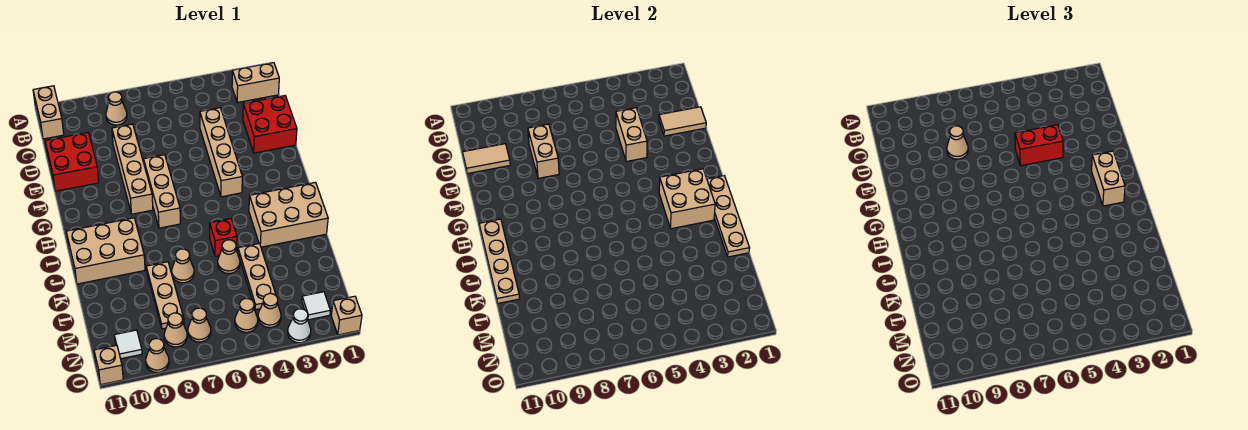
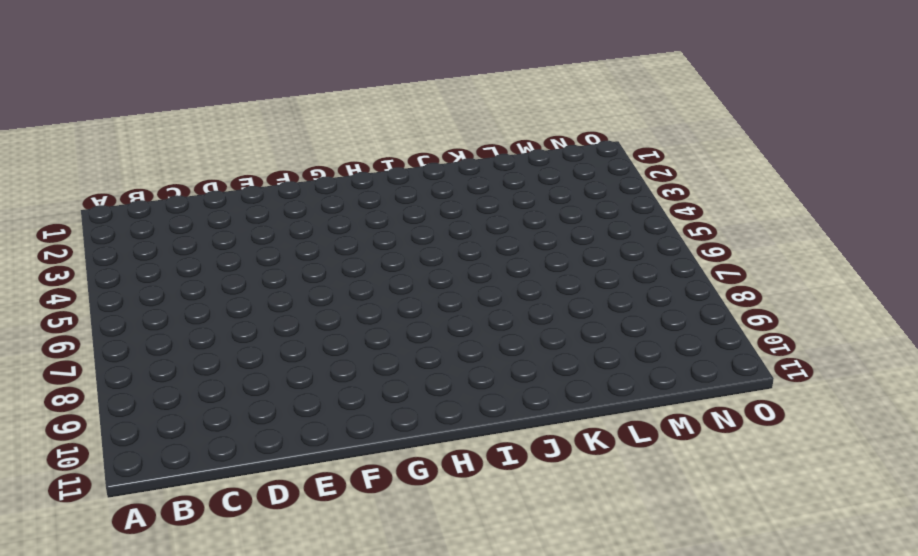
none -> tan 1x2 brick [33,86,64,139]
none -> tan 1x2 brick [232,63,279,103]
none -> tan 1x1 cone [106,92,127,125]
none -> red 2x2 brick [243,96,297,153]

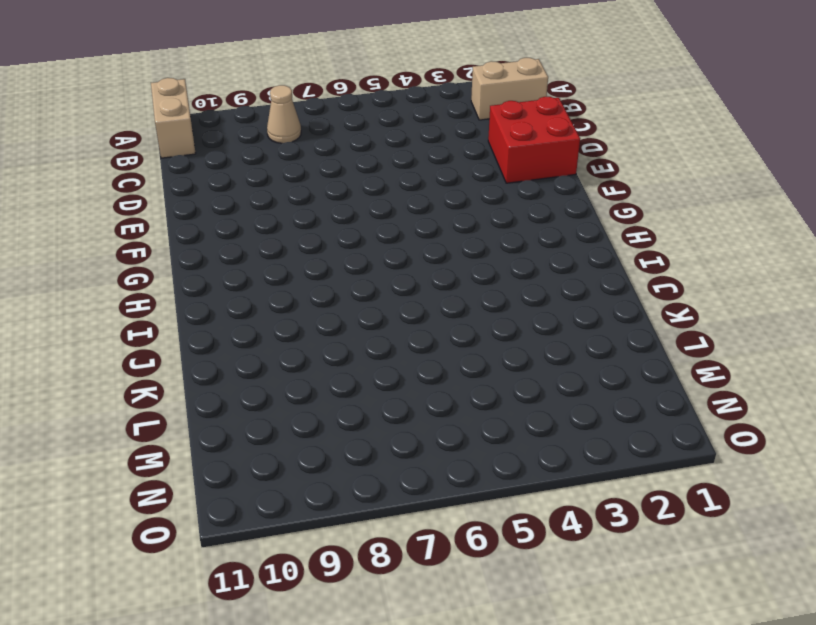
none -> tan 1x4 brick [200,108,242,197]
none -> tan 1x4 brick [112,124,153,214]
none -> red 2x2 brick [45,133,99,191]
none -> tan 1x3 brick [144,155,180,228]

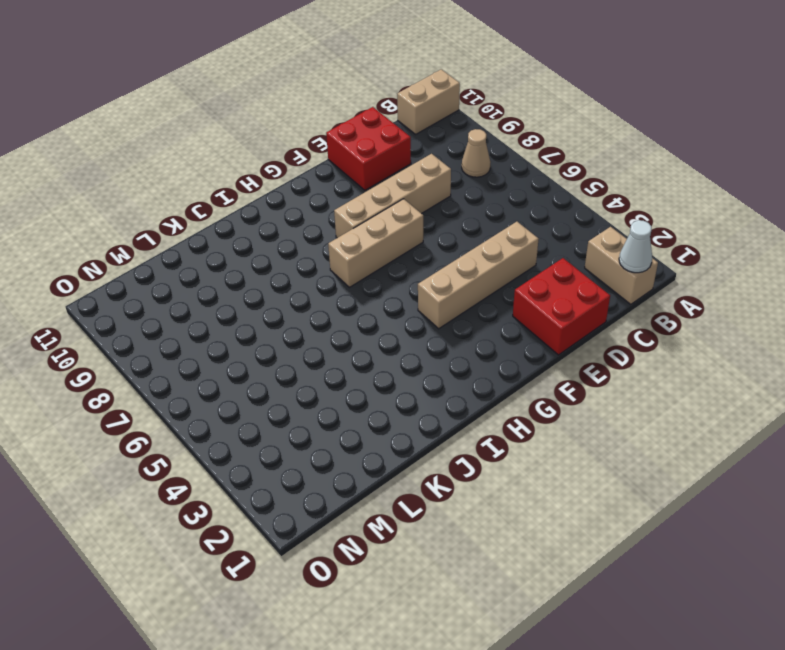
white 1x1 cone [619,220,652,273] -> white 1x1 cone moved to [288,309,311,343]
none -> tan 2x3 brick [249,182,328,247]
none -> tan 2x3 brick [66,218,145,284]
none -> red 1x1 brick [210,219,237,256]
none -> tan 1x3 plate [238,243,276,310]

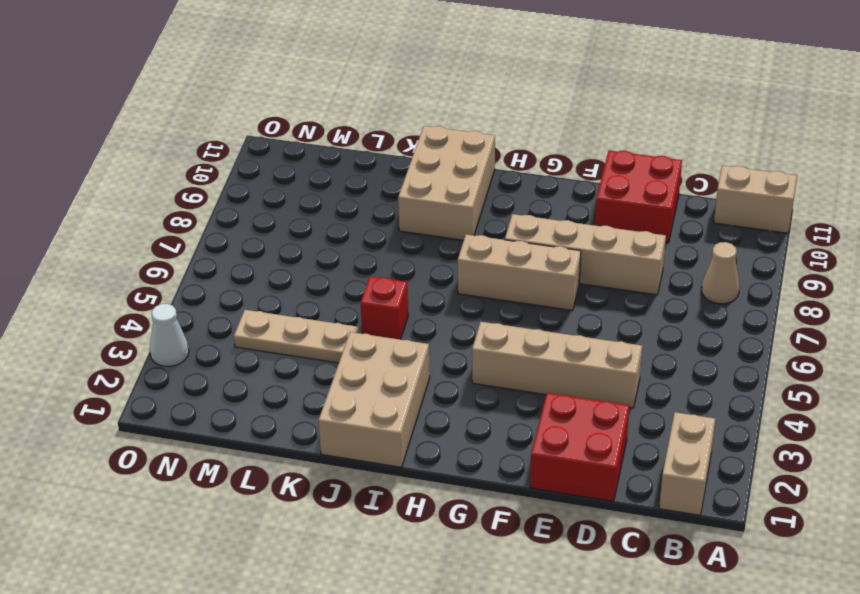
none -> tan 1x1 cone [218,240,240,273]
none -> tan 1x1 cone [172,249,194,283]
none -> tan 1x3 plate [146,262,184,329]
none -> white 1x1 tile [302,292,330,320]

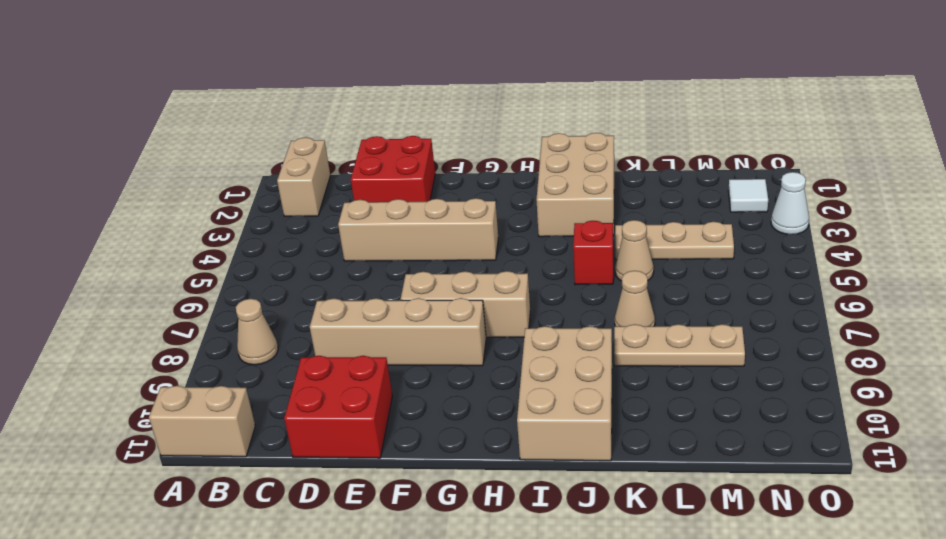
none -> tan 1x1 cone [258,294,281,327]
none -> tan 1x1 cone [235,298,258,332]
none -> tan 1x1 cone [188,308,211,342]
none -> tan 1x1 cone [164,313,187,347]

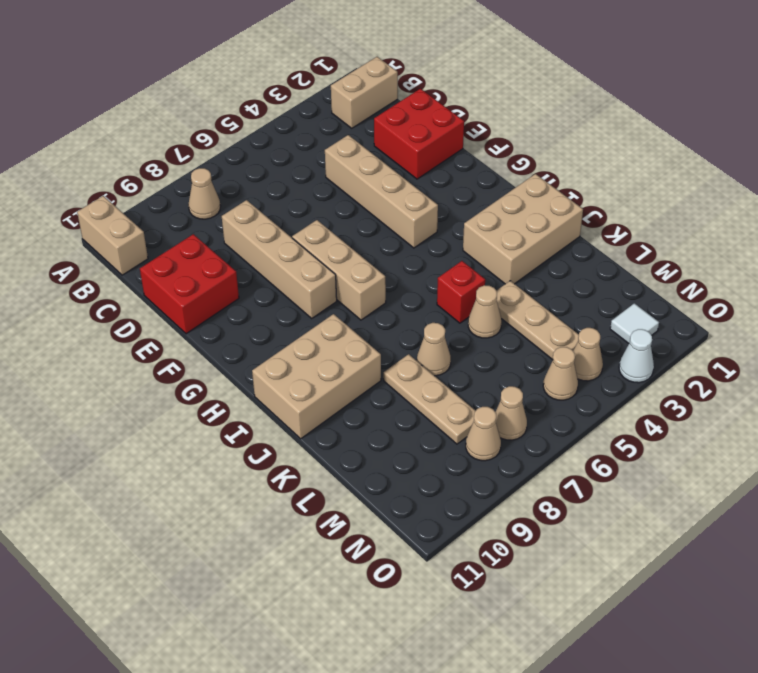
none -> white 1x1 tile [114,330,142,359]
none -> tan 1x1 brick [331,296,362,335]
none -> tan 1x1 cone [146,339,169,373]
none -> tan 1x1 brick [94,345,123,385]

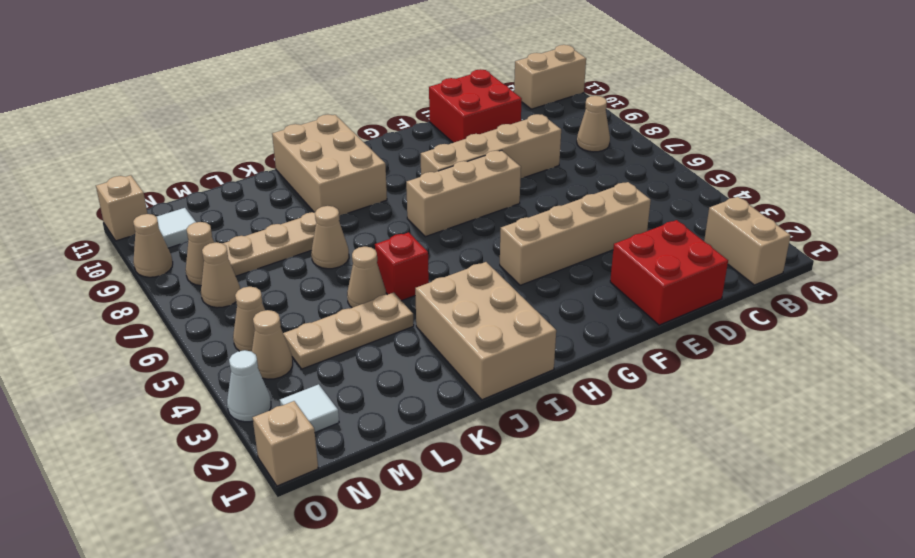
none -> tan 1x2 tile [659,107,706,136]
none -> tan 1x2 brick [616,108,647,162]
none -> tan 1x2 brick [528,124,559,178]
none -> tan 1x2 tile [463,144,510,174]

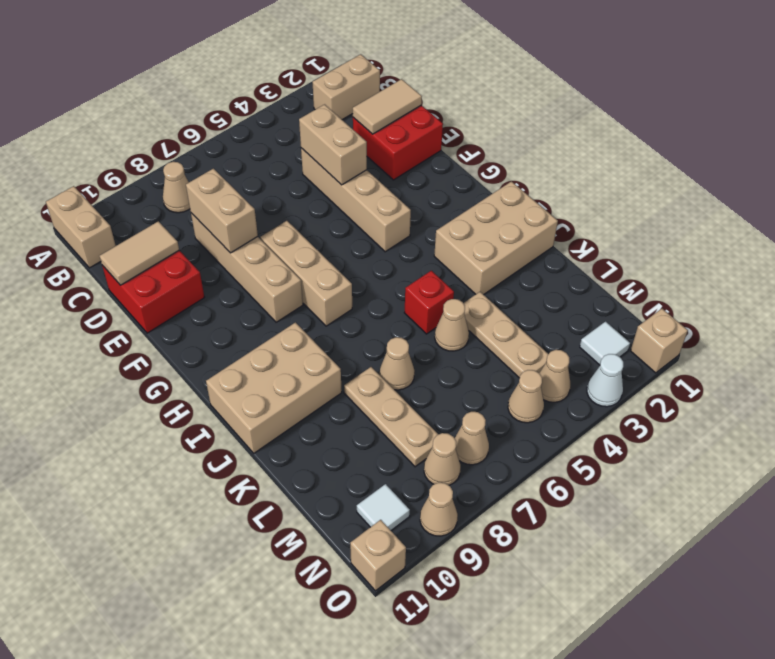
none -> tan 1x4 plate [707,176,749,257]
none -> tan 2x2 brick [659,169,715,229]
none -> tan 1x4 plate [479,219,520,303]
none -> tan 1x1 cone [947,126,968,159]

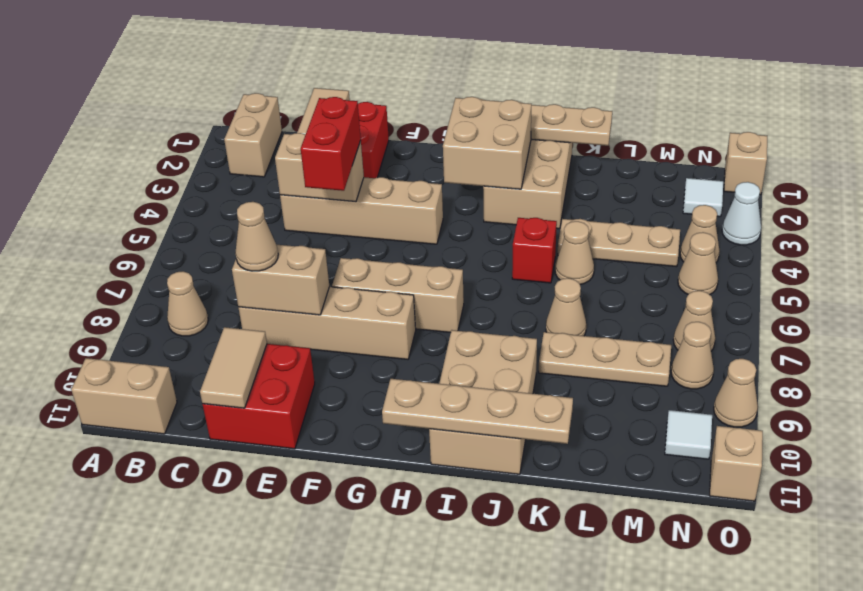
none -> tan 1x2 brick [1092,151,1125,206]

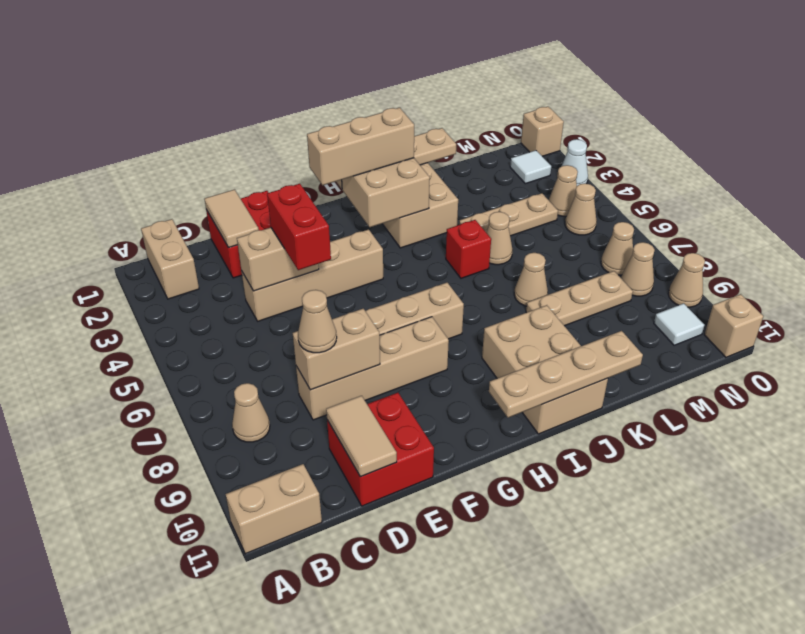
tan 1x3 brick [307,108,414,185] -> tan 1x2 brick [1092,151,1125,206]

